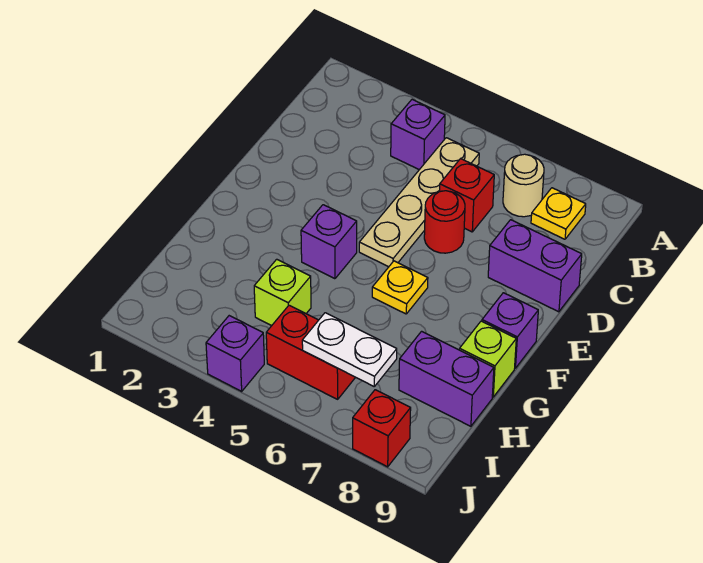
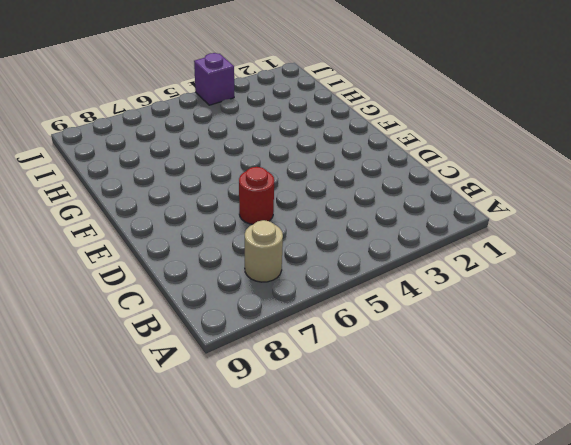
none -> purple 1x1 brick [391,100,445,170]
none -> tan 1x4 plate [359,138,479,267]
none -> yellow 1x1 plate [531,188,586,239]

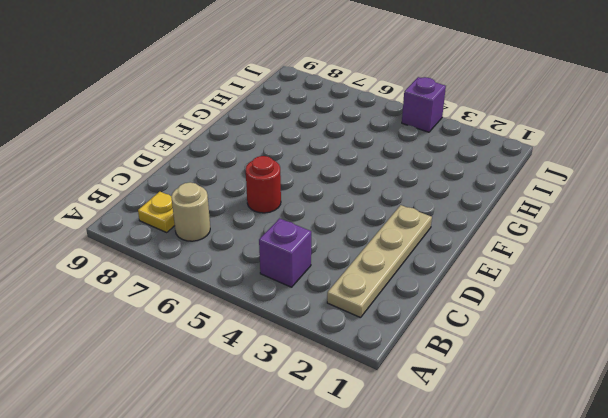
tan 1x4 plate [327,205,432,318] -> tan 1x4 plate moved to [359,138,479,267]
none -> red 1x1 brick [439,159,494,232]
none -> purple 1x2 brick [488,220,582,312]
none -> purple 1x1 brick [301,205,357,279]

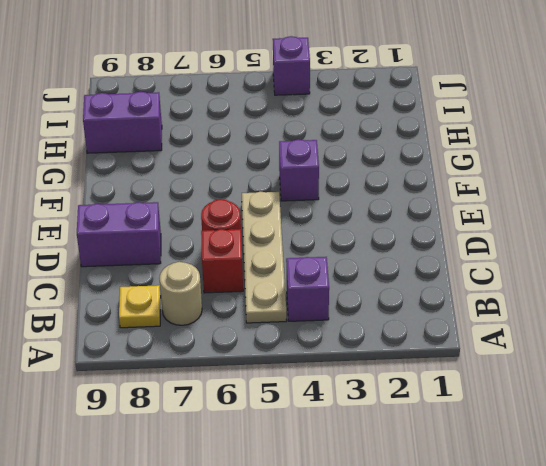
none -> yellow 1x1 plate [372,261,428,314]
none -> purple 1x1 brick [482,293,538,368]
none -> lime 1x1 brick [459,321,516,397]

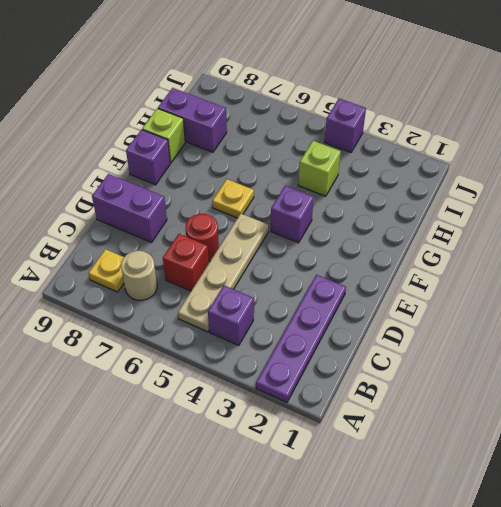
purple 1x4 plate [256,275,346,402] -> none
none -> red 1x2 brick [266,305,356,399]
none -> red 1x1 brick [353,390,411,467]
none -> white 1x2 plate [302,313,397,386]

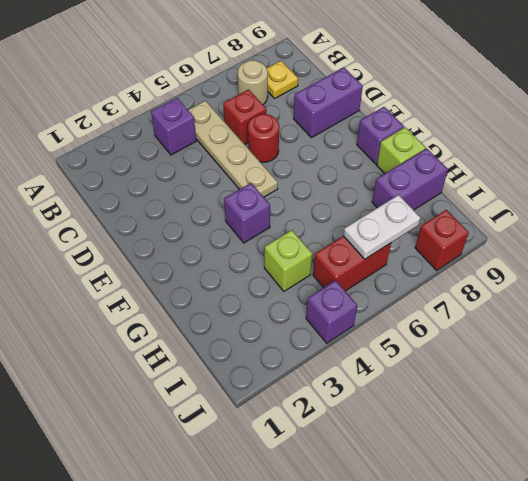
none -> yellow 1x1 plate [372,261,428,314]

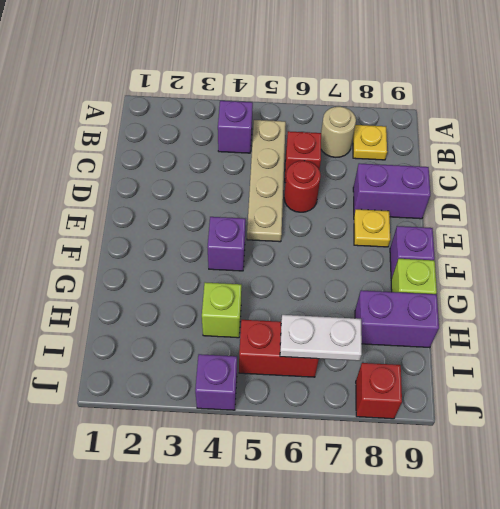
yellow 1x1 plate [354,209,390,247] -> yellow 1x1 plate moved to [372,261,428,314]

